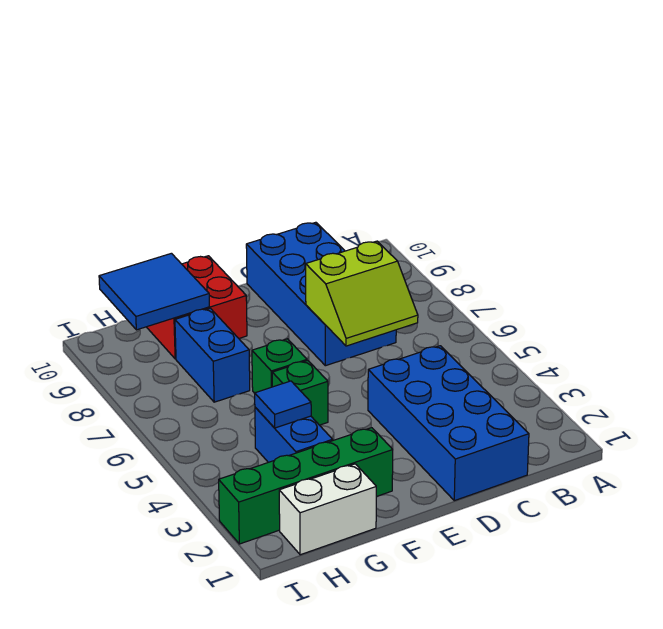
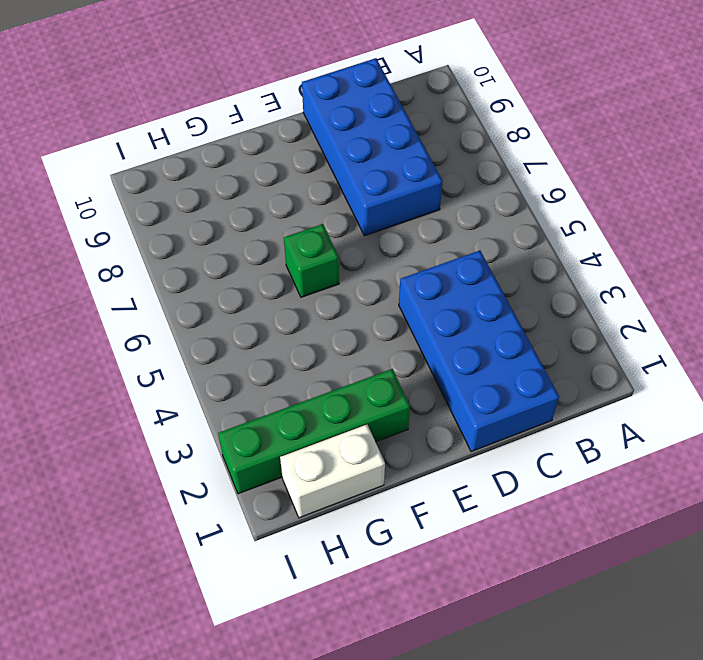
none -> green 1x1 brick [272,361,328,425]
none -> red 2x2 brick [147,256,247,359]
none -> blue 1x2 brick [255,407,333,462]

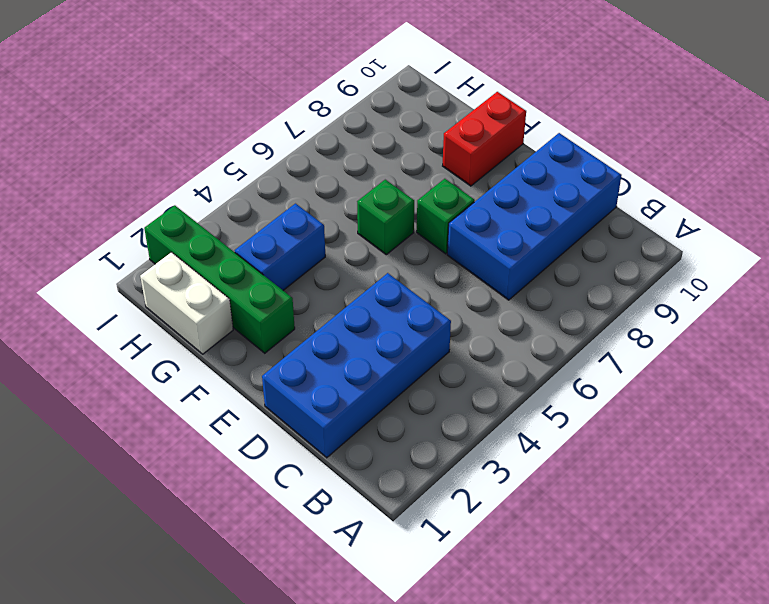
green 1x1 brick [417,179,475,254] -> green 1x1 brick moved to [272,361,328,425]
red 1x2 brick [443,92,526,186] -> red 2x2 brick [147,256,247,359]
none -> blue 1x2 brick [175,308,250,402]
none -> lime 2x2 slope [306,241,418,346]
none -> blue 1x1 tile [255,381,311,428]

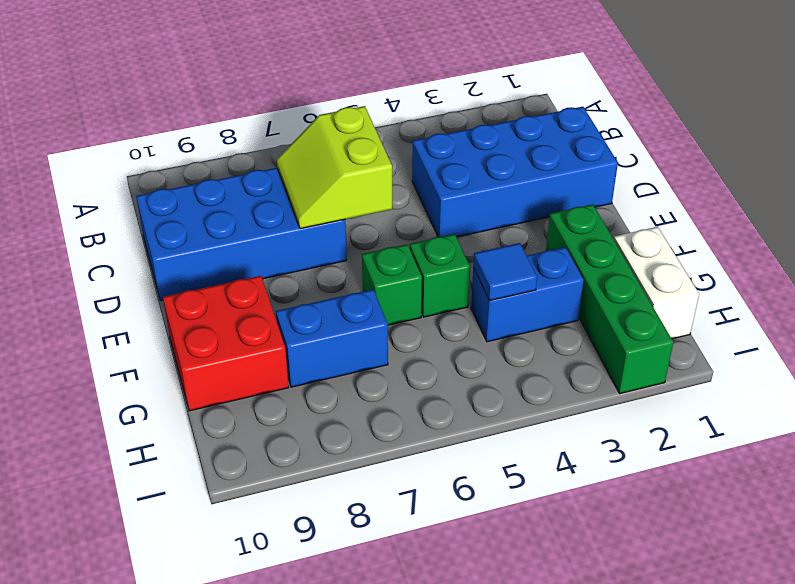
lime 2x2 slope [277,106,392,229] -> lime 2x2 slope turned to [306,241,418,346]
none -> blue 2x2 tile [99,253,209,330]

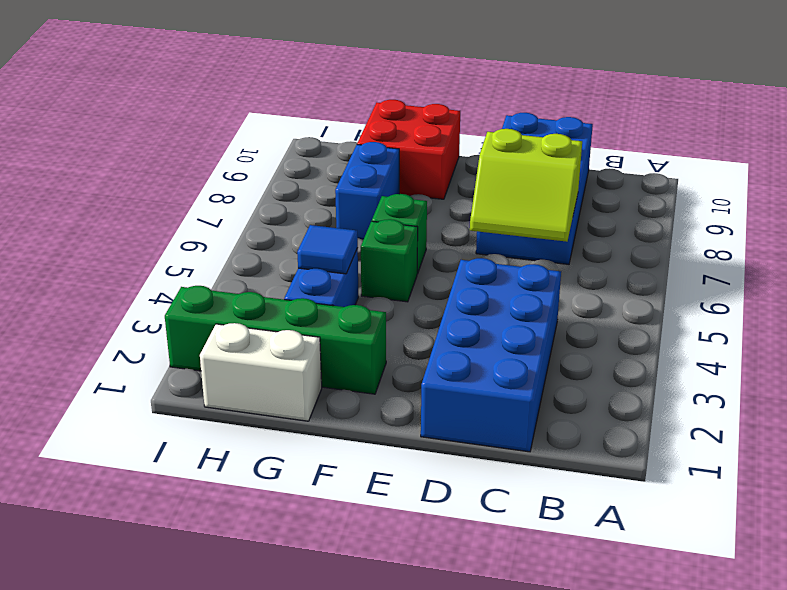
none -> blue 2x2 tile [99,253,209,330]

